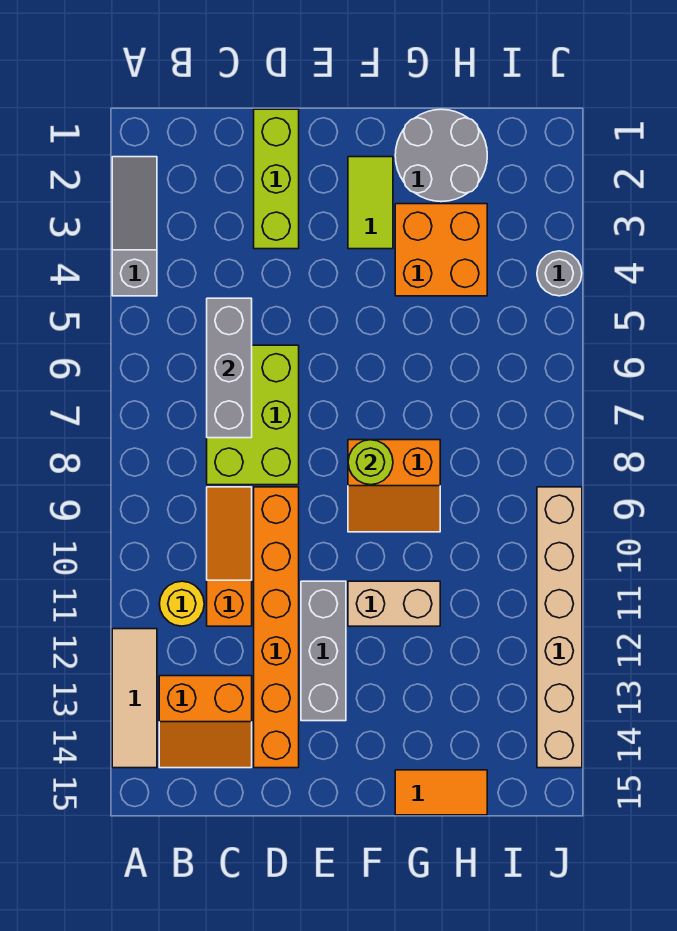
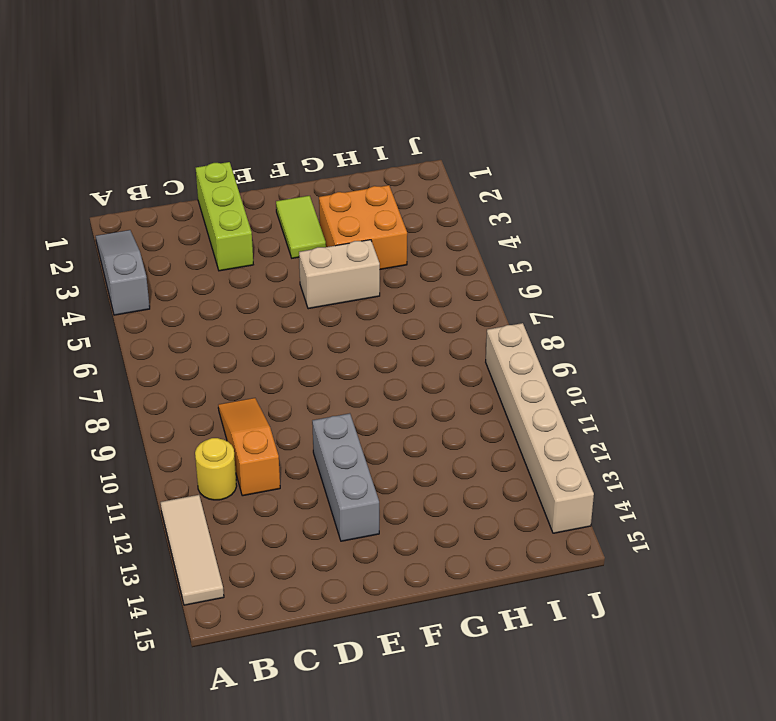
tan 1x2 brick [299,240,380,309] -> tan 1x2 brick moved to [348,581,440,626]
none -> orange 2x2 slope [159,676,252,768]
none -> lime 2x3 brick [207,345,299,485]
none -> orange 1x6 brick [254,487,299,768]

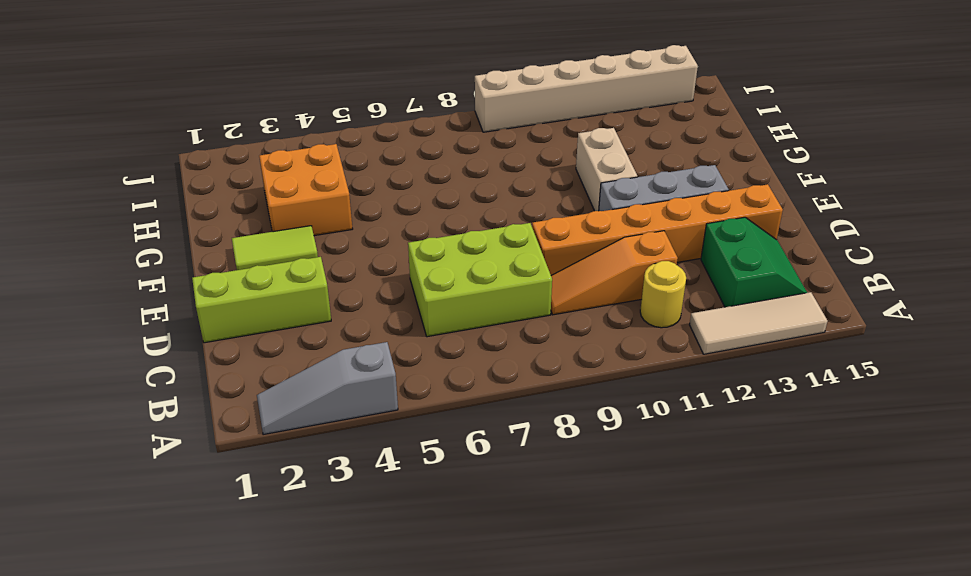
green 2x2 slope [701,217,807,307] -> orange 2x2 slope [159,676,252,768]
none -> orange 2x2 slope [348,440,440,532]
none -> grey 2x2 round brick [395,109,487,202]
none -> orange 1x2 tile [395,770,487,815]

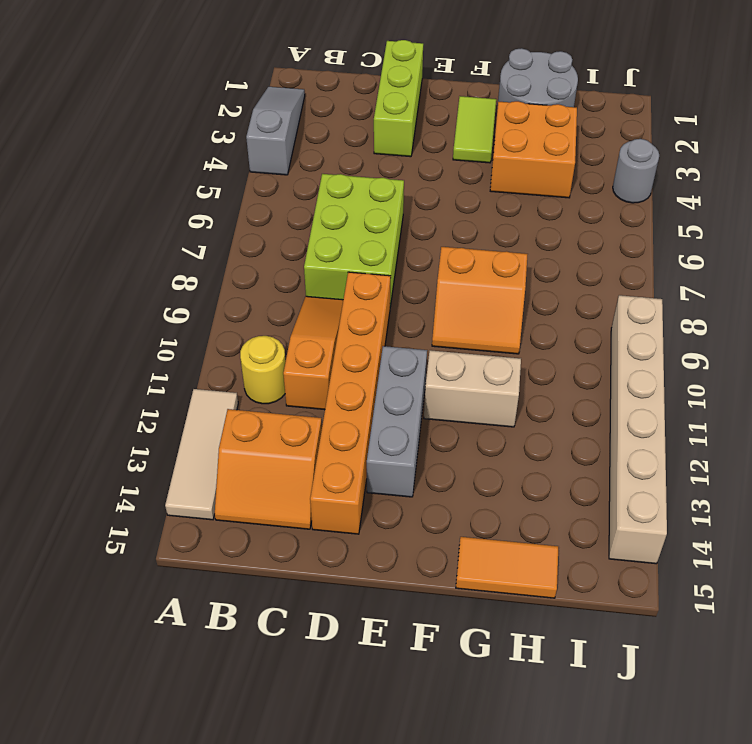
none -> grey 1x3 brick [207,298,252,438]
none -> lime 1x1 round brick [348,440,393,485]

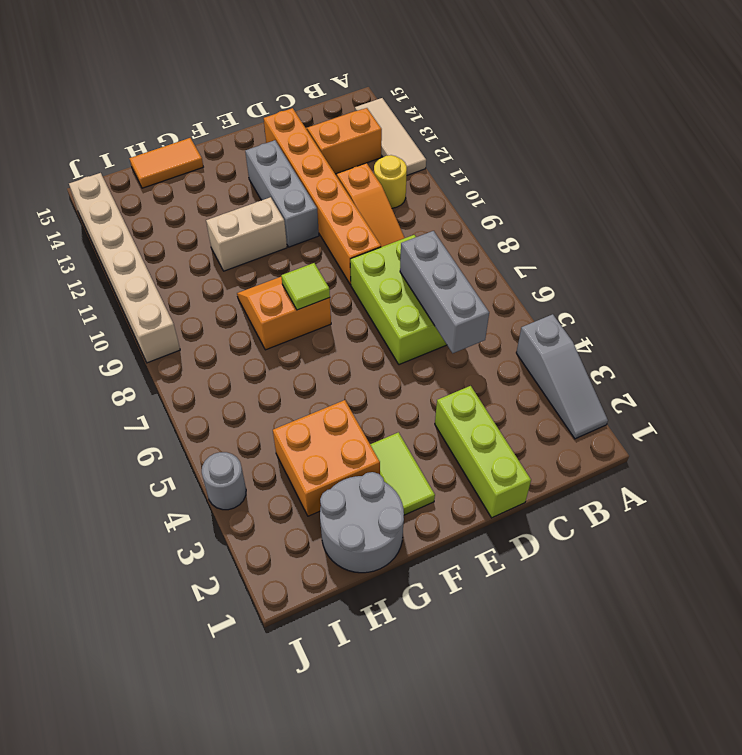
lime 1x1 tile [281,263,330,310] -> lime 1x1 round brick [348,440,393,485]

